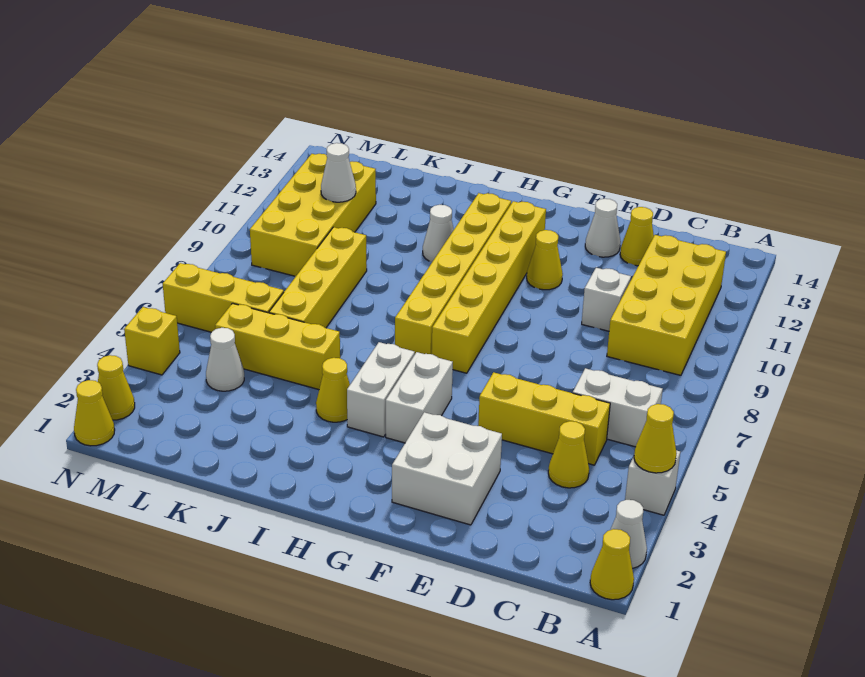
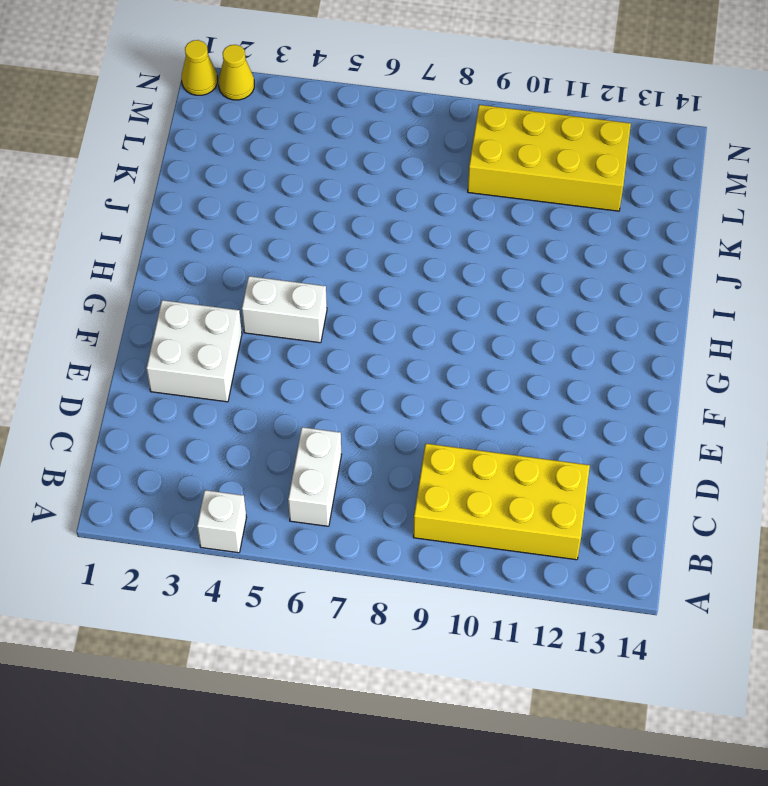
none -> yellow 1x1 cone [590,529,634,600]
none -> white 1x1 cone [611,500,647,568]
none -> yellow 1x1 cone [548,421,589,488]

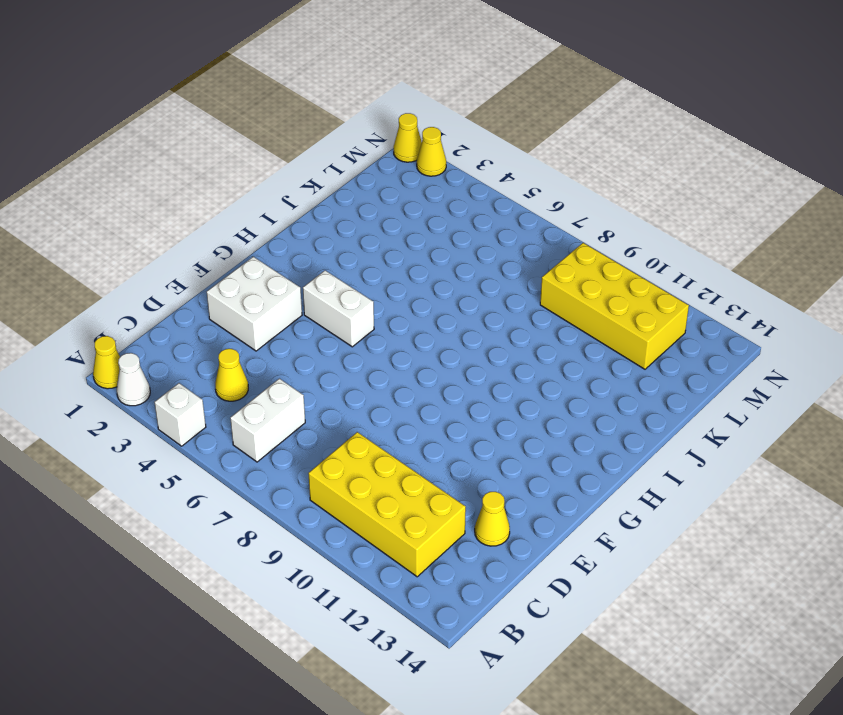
none -> yellow 1x3 brick [478,372,610,465]
none -> white 1x1 brick [582,268,631,331]
none -> white 1x1 cone [585,199,621,257]

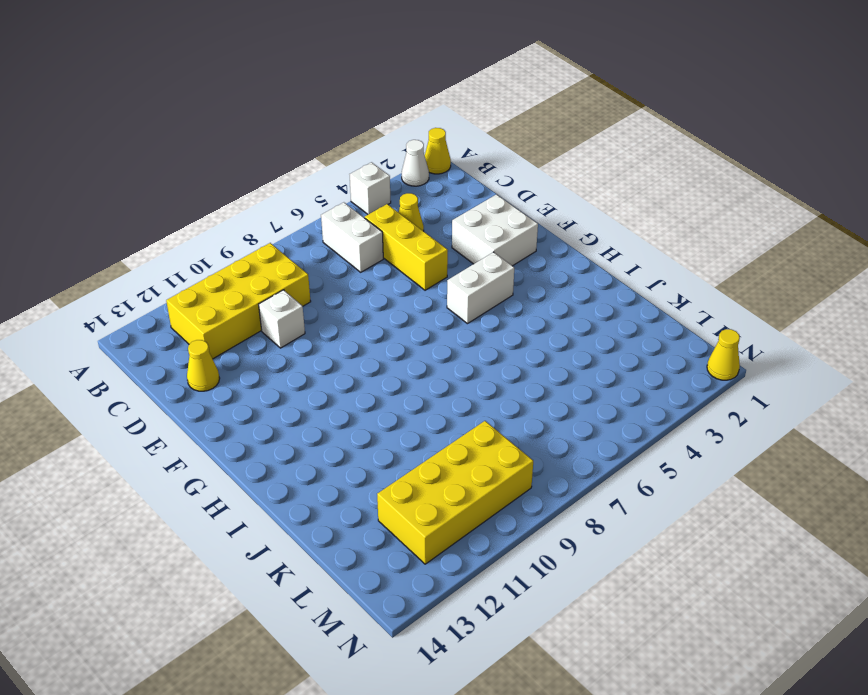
none -> white 1x1 cone [585,199,621,257]
none -> yellow 1x1 cone [527,230,563,290]
none -> yellow 1x6 brick [432,201,546,373]

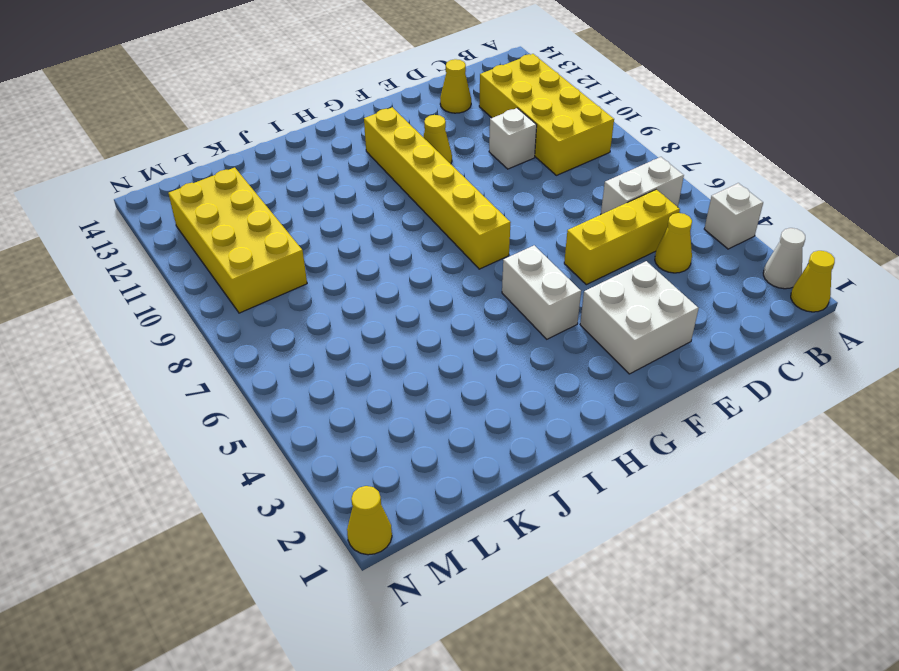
none -> white 1x1 cone [585,199,621,257]
none -> white 1x2 brick [347,342,415,437]
none -> yellow 1x6 brick [395,193,511,354]

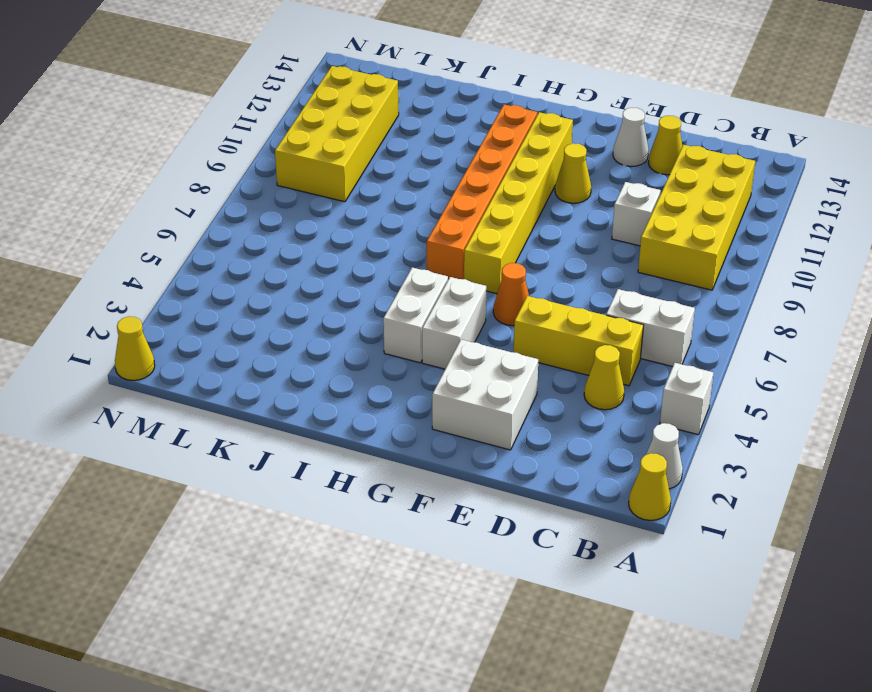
orange 1x1 cone [493,263,529,326] -> none
orange 1x6 brick [427,105,537,280] -> yellow 1x6 brick [395,193,511,354]
none -> yellow 1x1 cone [316,358,350,422]
none -> white 1x1 cone [423,205,454,262]
none -> yellow 1x3 brick [215,303,340,390]

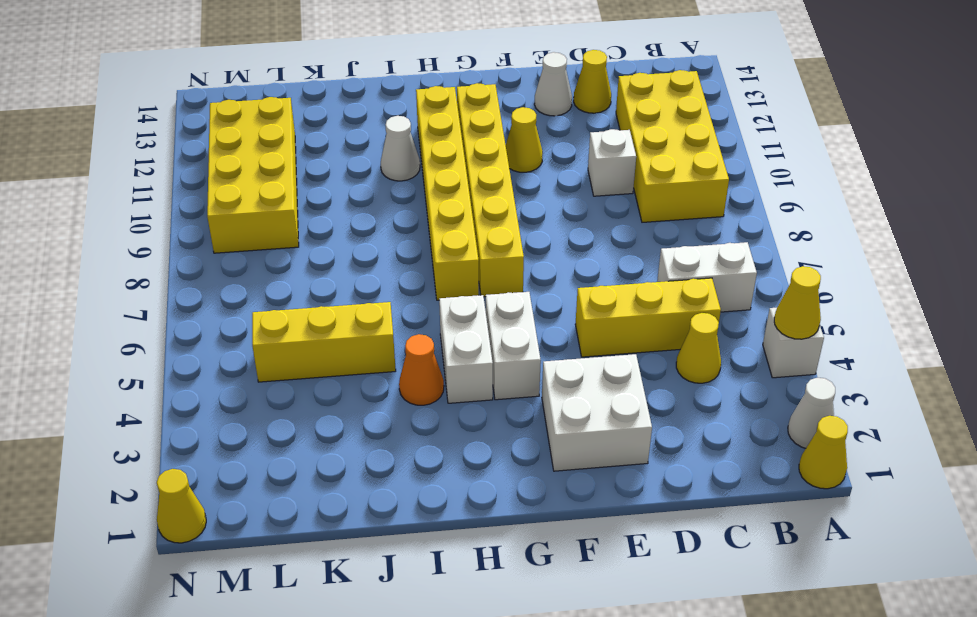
orange 1x1 cone [399,334,444,405] -> yellow 1x1 cone [316,358,350,422]
none -> yellow 1x4 brick [269,227,367,328]
none -> white 1x1 cone [206,328,244,391]
none -> yellow 1x3 brick [163,263,284,332]

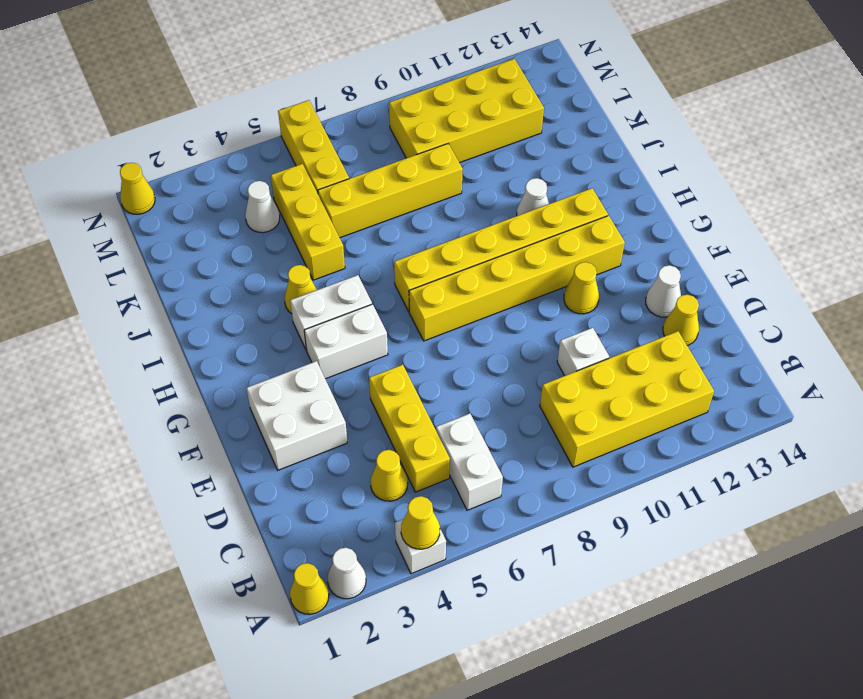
none -> yellow 1x1 cone [97,355,135,420]
none -> yellow 1x1 brick [124,307,180,375]
none -> white 1x1 cone [321,143,356,202]

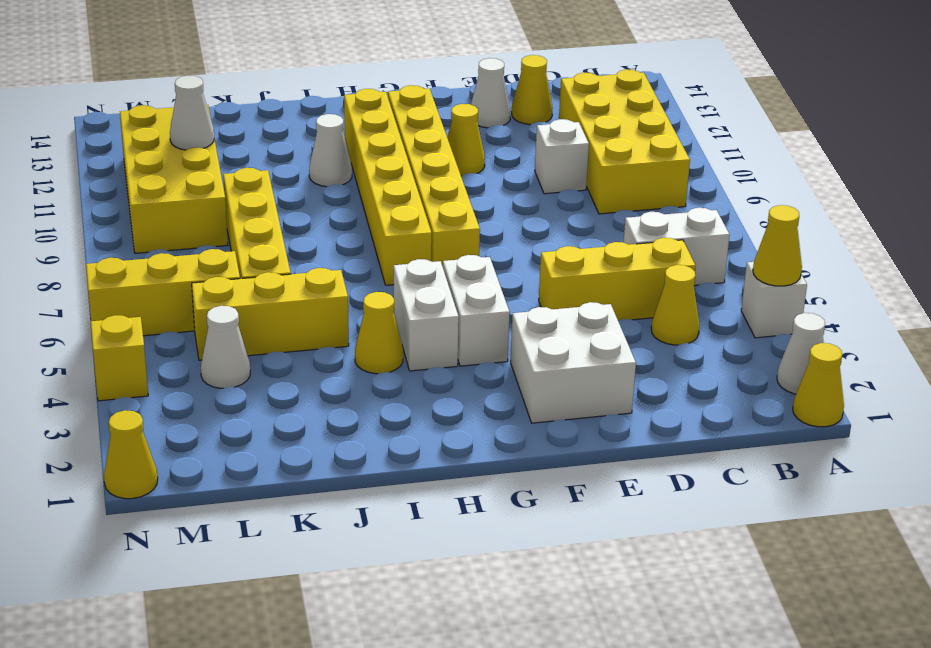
none -> yellow 1x1 cone [97,355,135,420]

